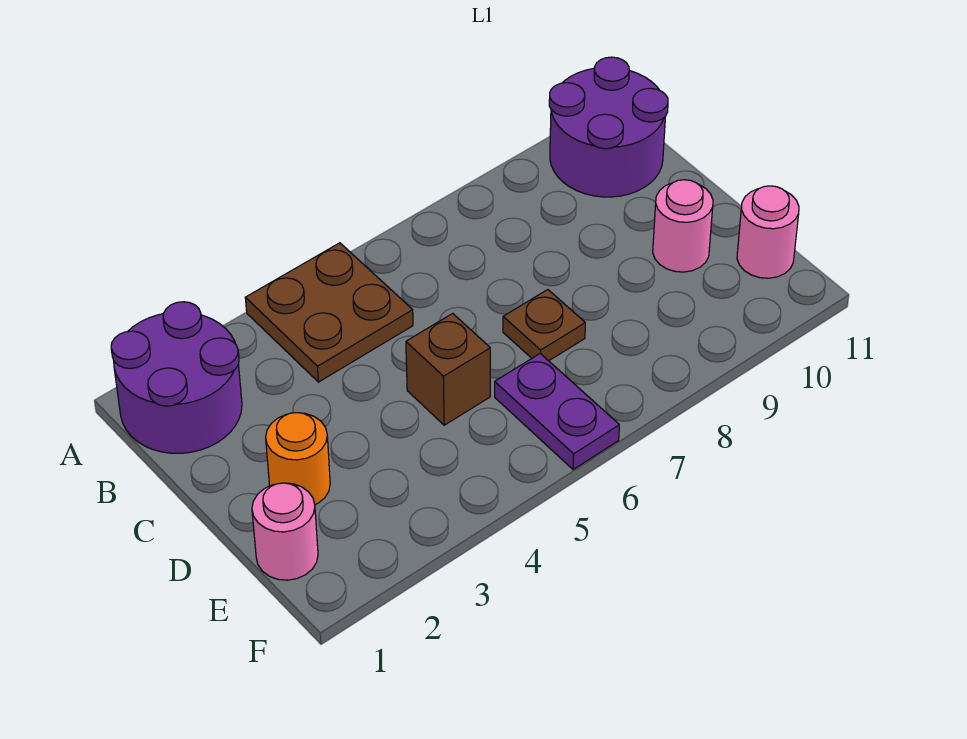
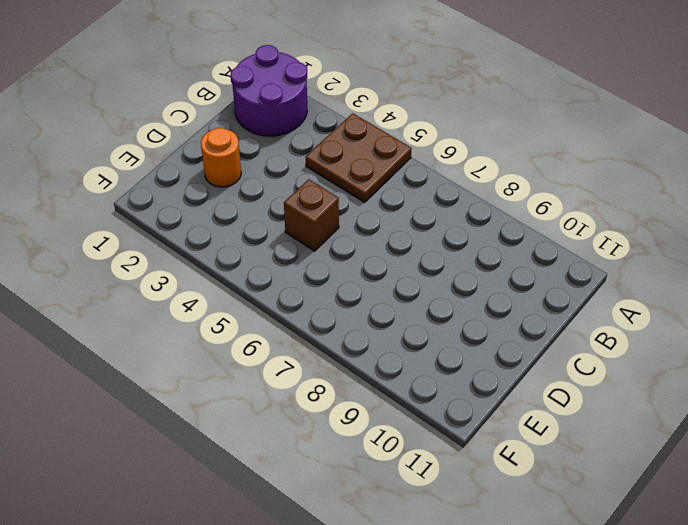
none -> purple 2x2 round brick [549,57,668,197]
none -> brown 1x1 plate [503,290,585,361]

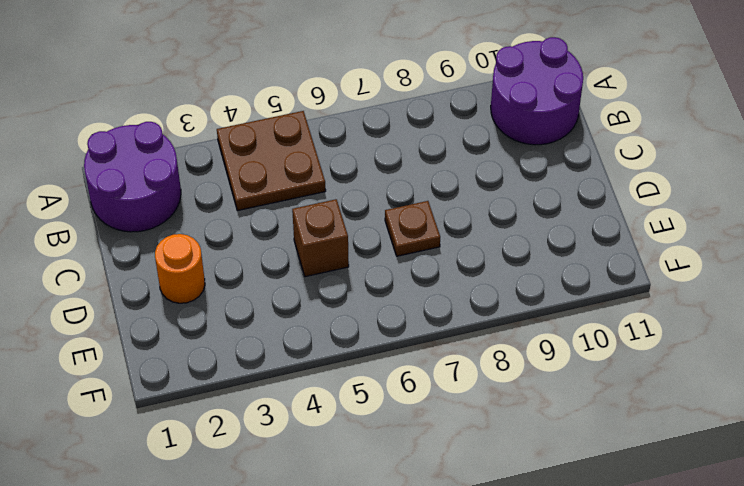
none -> pink 1x1 round brick [653,180,713,272]
none -> pink 1x1 round brick [252,483,318,580]

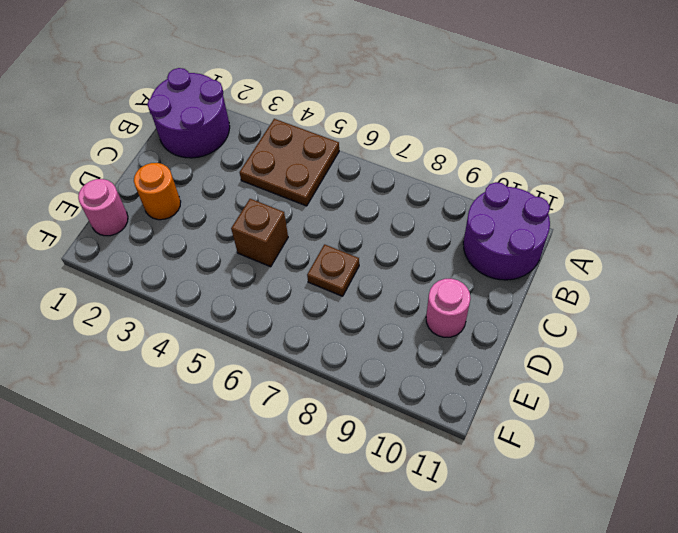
none -> purple 1x2 plate [495,354,619,469]
none -> pink 1x1 round brick [737,186,799,278]

